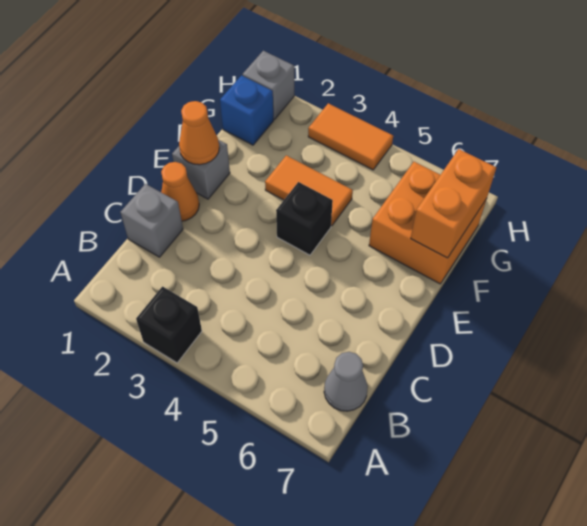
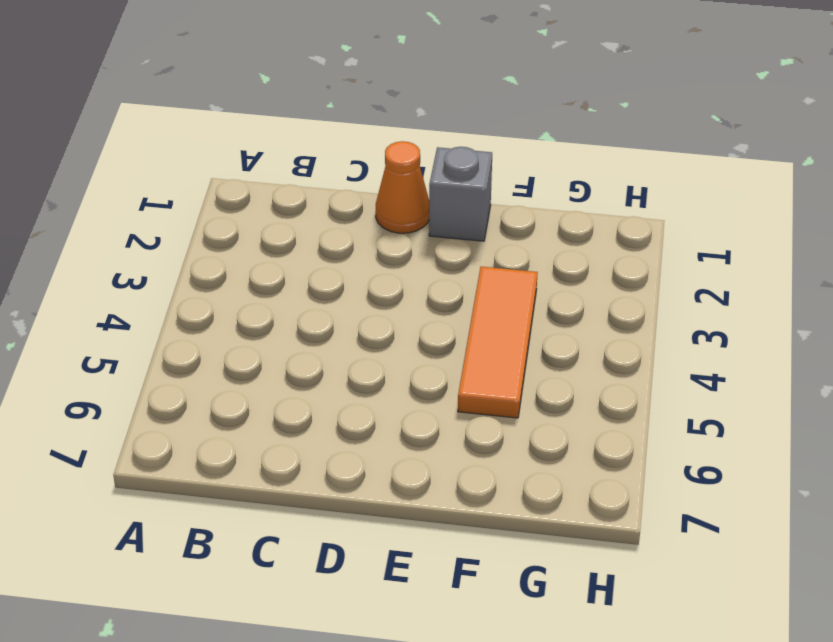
orange 1x3 tile [458,267,538,418] -> orange 1x2 tile [265,155,353,226]
none -> black 1x1 brick [136,287,202,363]
none -> grey 1x1 cone [324,352,368,411]
none -> grey 1x1 brick [120,184,183,257]

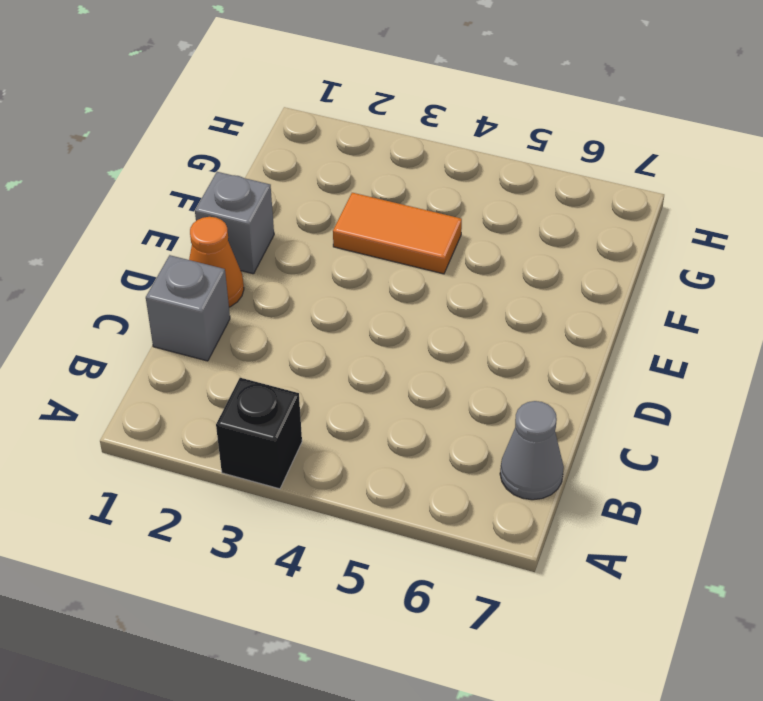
none -> black 1x1 brick [276,182,333,255]
none -> orange 2x2 brick [369,162,487,284]
none -> blue 1x1 brick [220,75,274,145]

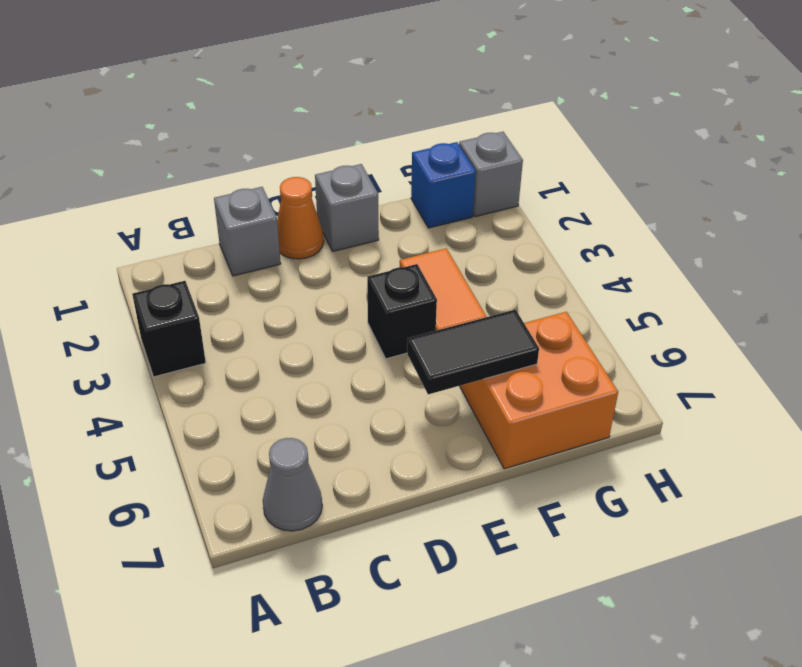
black 1x2 tile [407,310,539,394] -> none
none -> orange 1x2 tile [308,103,393,170]
none -> orange 1x1 cone [179,101,219,165]
none -> orange 1x2 brick [411,149,496,258]

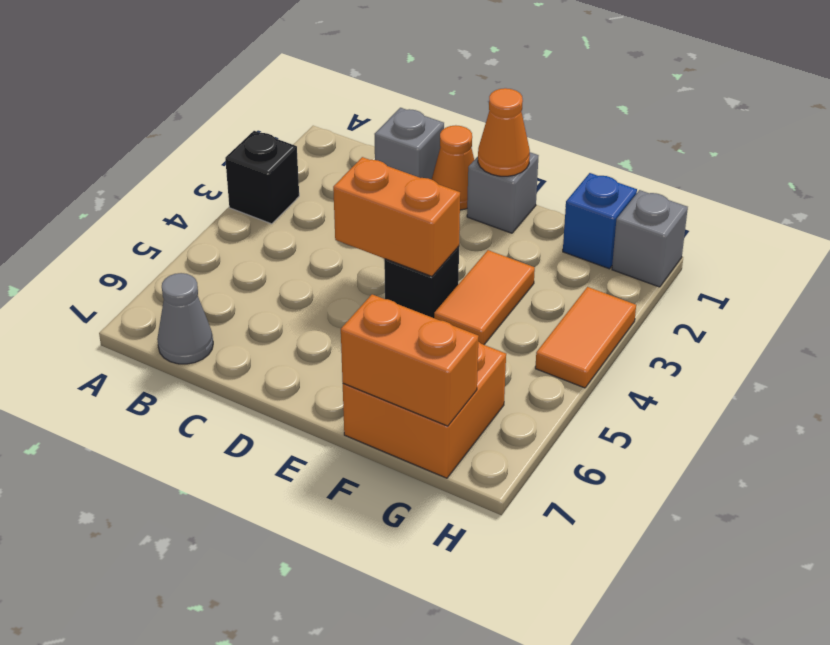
orange 1x2 brick [333,157,460,276] -> none

